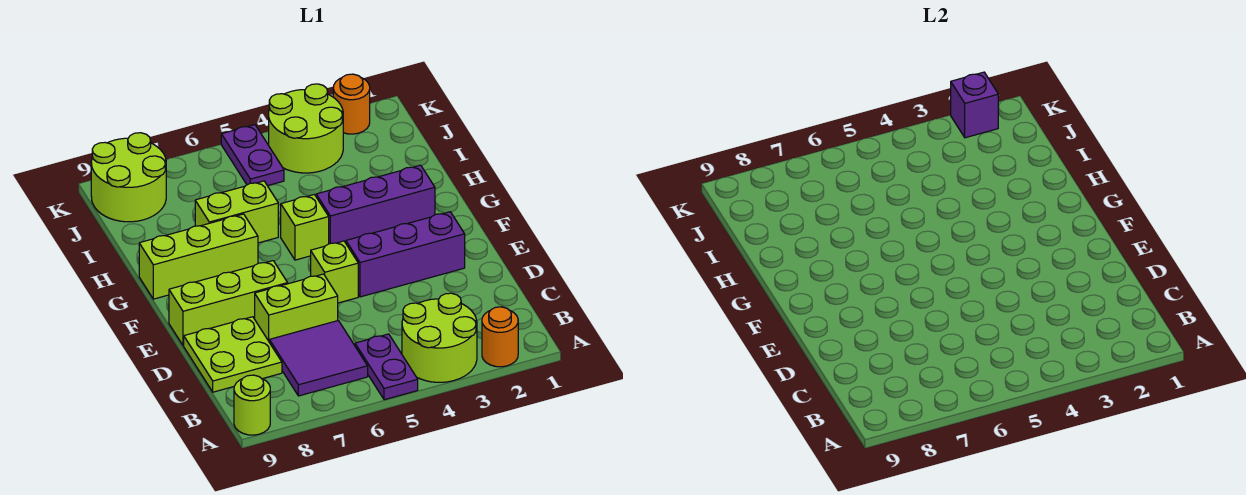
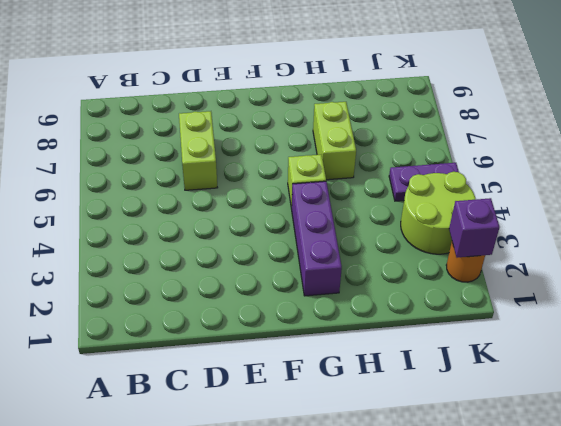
none -> orange 1x1 round brick [482,307,518,367]
none -> lime 2x2 round brick [402,293,477,382]
none -> purple 1x2 plate [355,334,418,400]

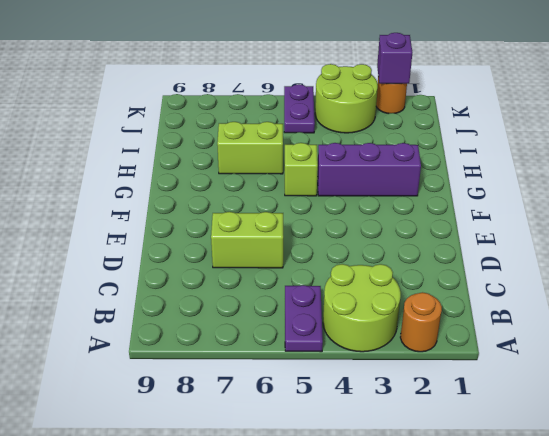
none -> lime 1x1 round brick [234,375,270,435]
none -> purple 2x2 tile [269,321,368,396]
none -> lime 2x2 plate [184,317,282,392]

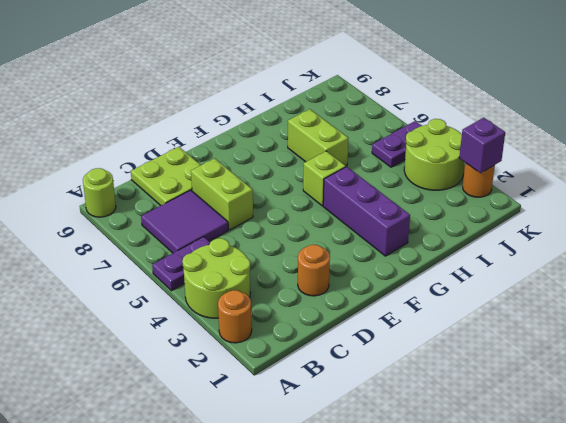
orange 1x1 round brick [298,245,330,296] -> none
none -> purple 1x3 brick [346,212,465,297]
none -> lime 1x1 brick [311,241,358,303]
none -> lime 1x3 brick [169,261,288,346]

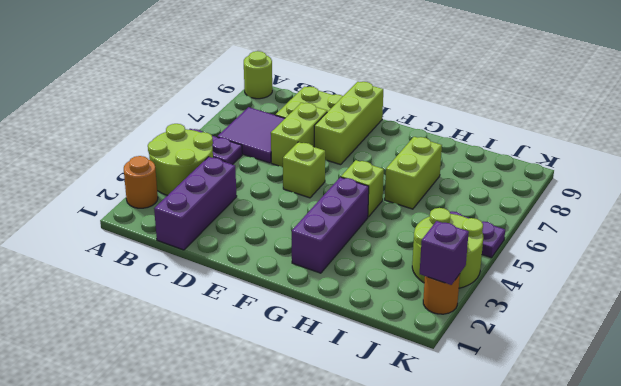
purple 1x3 brick [154,157,237,250] -> purple 1x3 brick moved to [346,212,465,297]
none -> lime 1x3 brick [139,214,258,299]
none -> lime 2x2 round brick [91,133,166,222]

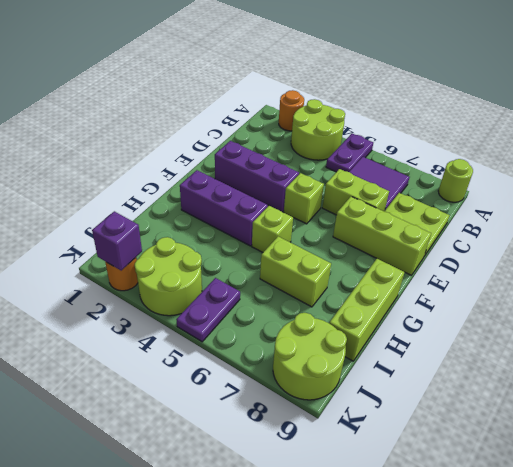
lime 1x3 brick [329,259,405,361] -> lime 1x3 brick turned to [139,214,258,299]

